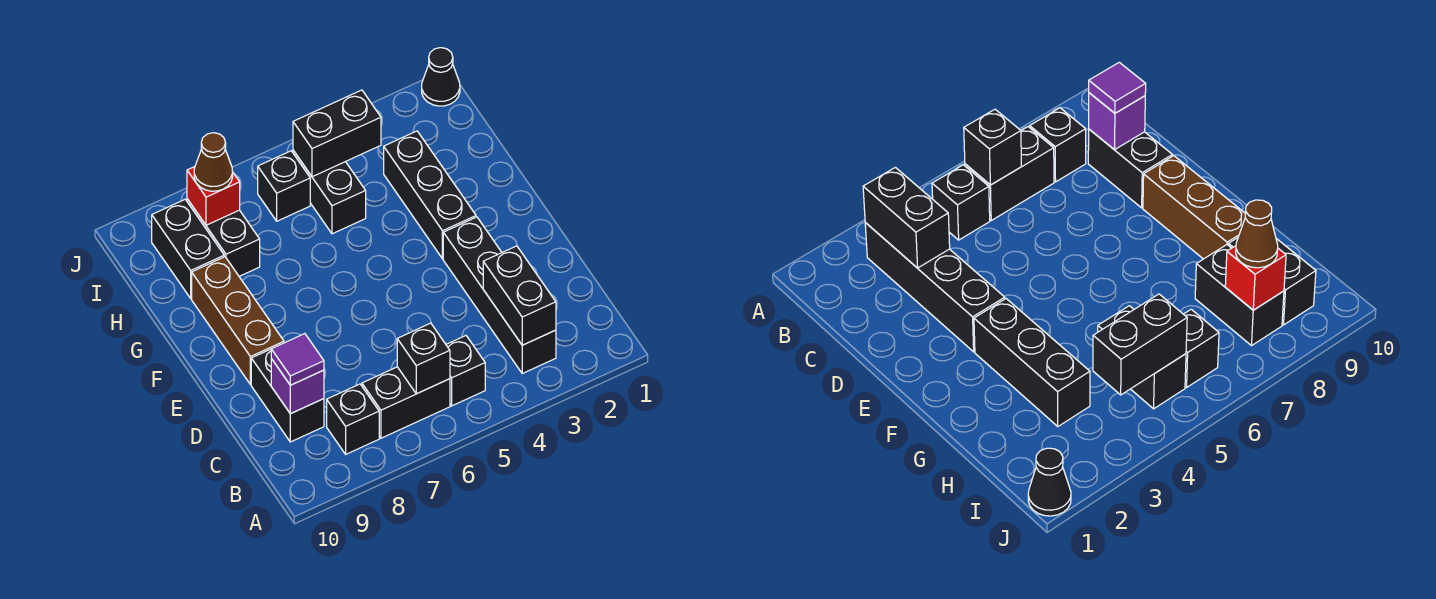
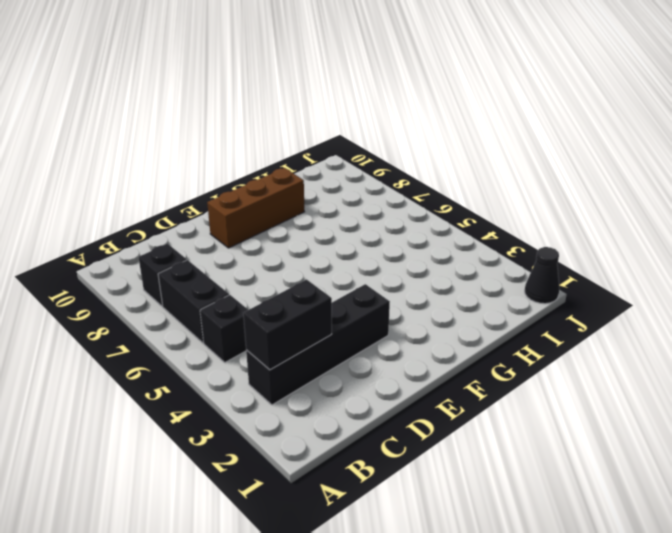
none -> black 1x2 brick [251,349,324,442]
none -> black 1x3 brick [384,131,476,259]
none -> black 1x2 brick [293,150,366,234]

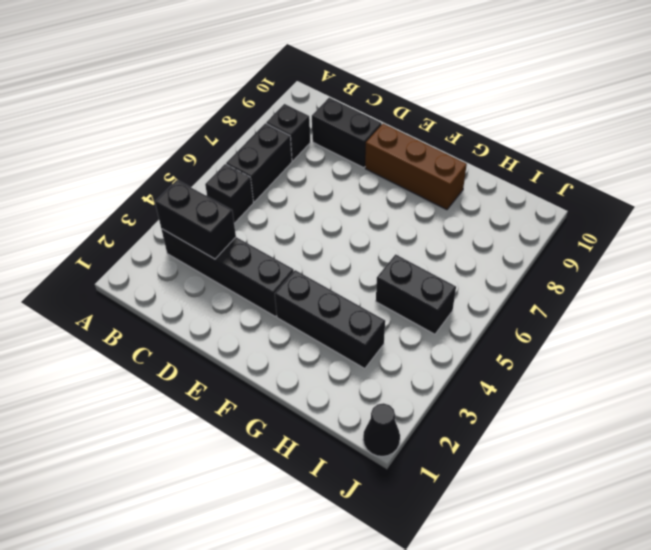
none -> black 1x2 brick [187,199,260,276]
none -> black 1x2 brick [152,200,224,298]
none -> black 1x1 brick [258,151,310,221]

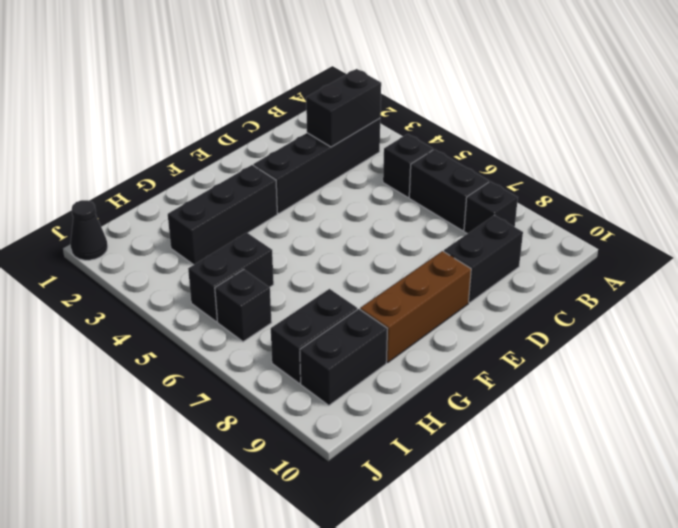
none -> black 1x1 brick [397,323,450,394]
none -> purple 1x1 brick [271,359,324,414]
none -> black 1x2 brick [293,90,381,177]

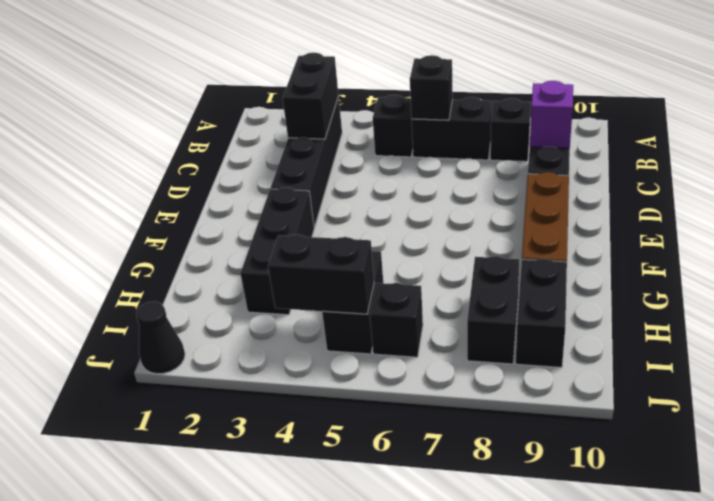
none -> red 1x1 brick [187,167,240,225]
none -> purple 1x1 tile [271,334,324,385]
none -> brown 1x1 cone [194,133,233,191]

